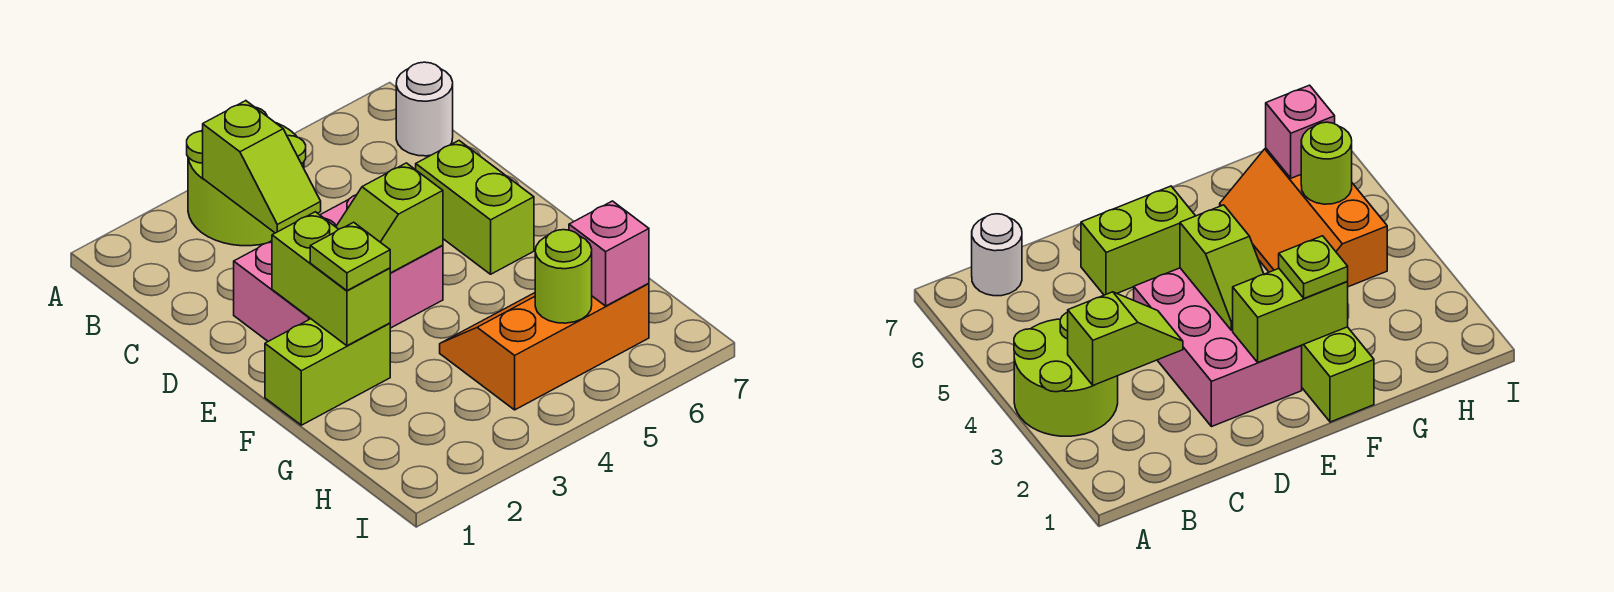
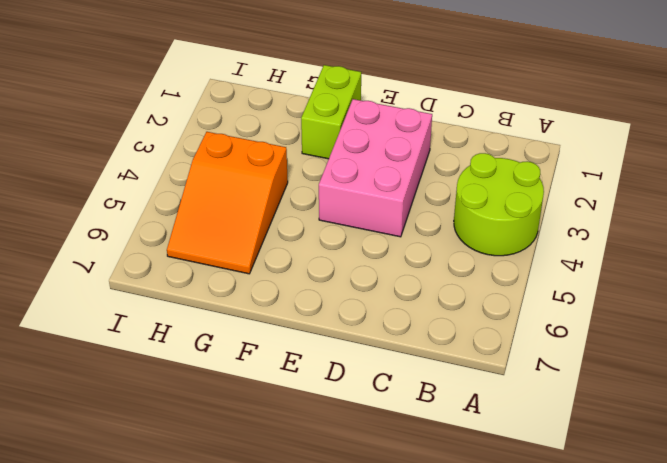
orange 2x3 slope [167,132,288,274] -> orange 2x3 slope turned to [440,283,649,410]
none -> white 1x1 round brick [396,62,453,156]
none -> lime 1x2 brick [416,141,534,274]
none -> lime 1x2 slope [203,101,321,233]

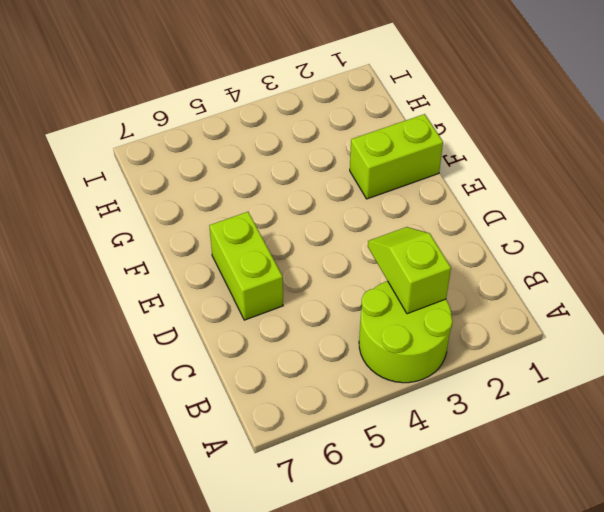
none -> white 1x1 round brick [396,62,453,156]
none -> pink 2x3 brick [234,195,443,341]
none -> orange 2x3 slope [440,283,649,410]

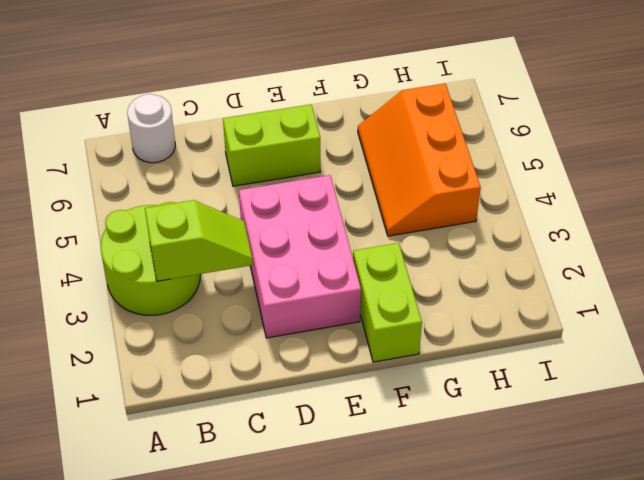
none -> lime 1x2 brick [272,212,390,346]
none -> lime 1x2 slope [336,163,443,273]
none -> lime 1x1 round brick [535,230,592,323]

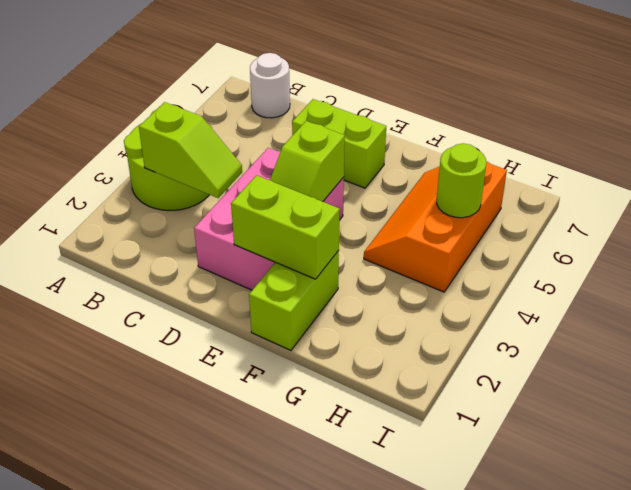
none -> pink 1x1 brick [569,201,649,306]
none -> lime 1x1 plate [310,222,390,291]

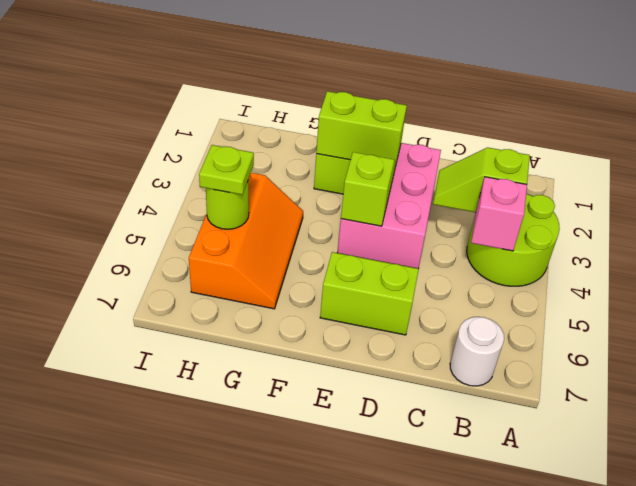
pink 1x1 brick [471,177,527,251] -> pink 1x1 brick moved to [569,201,649,306]
lime 1x1 plate [199,145,254,195] -> lime 1x1 plate moved to [310,222,390,291]

